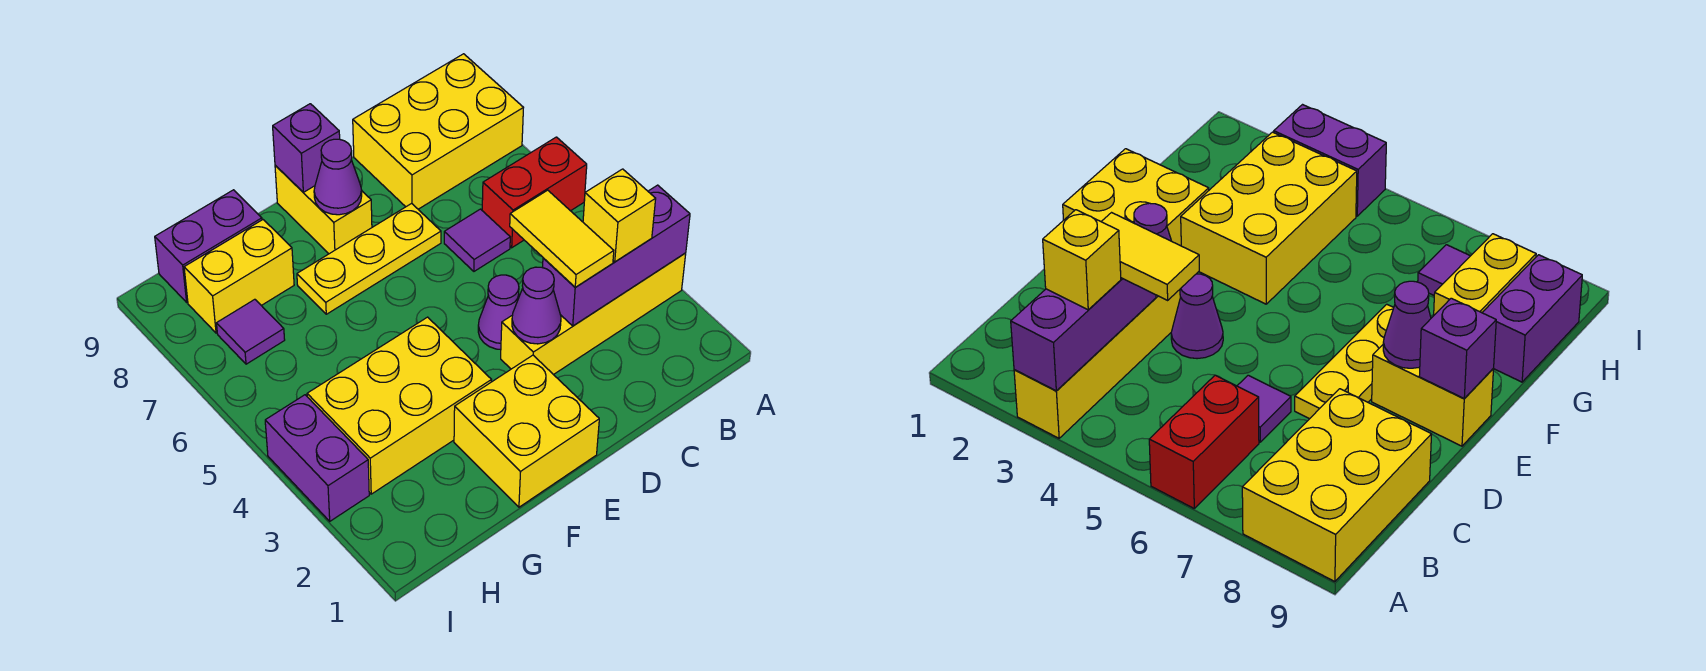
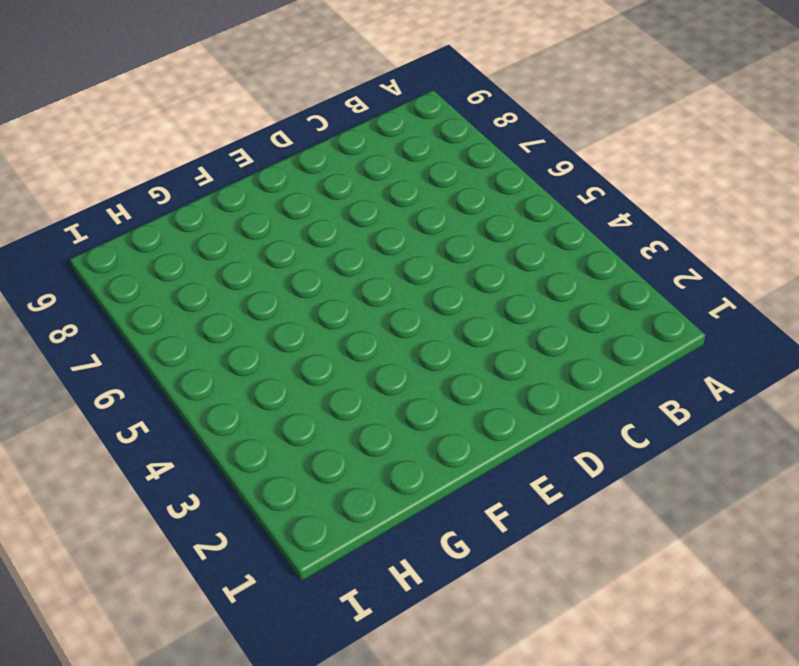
none -> yellow 1x4 brick [501,253,686,375]
none -> red 1x2 brick [482,137,587,248]
none -> yellow 2x3 brick [353,54,523,209]

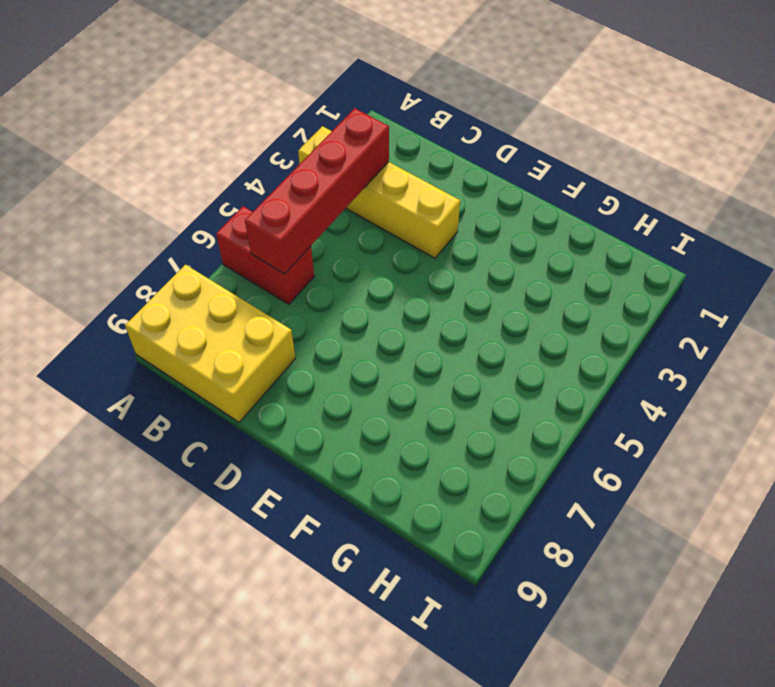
red 1x4 brick [245,108,389,274] -> purple 1x3 brick [543,185,690,326]
none -> purple 1x1 tile [444,209,510,271]
none -> purple 1x1 cone [478,275,519,349]
none -> yellow 1x3 plate [297,203,441,314]

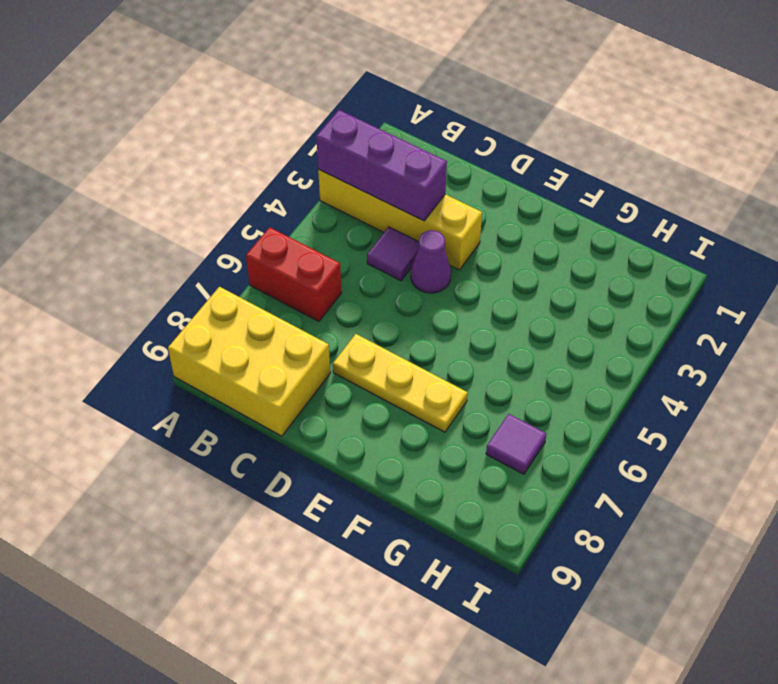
purple 1x1 tile [367,227,419,281] -> purple 1x1 tile moved to [444,209,510,271]
none -> yellow 2x2 brick [454,355,599,507]
none -> yellow 1x2 brick [275,165,372,254]
none -> yellow 2x3 brick [307,317,491,494]

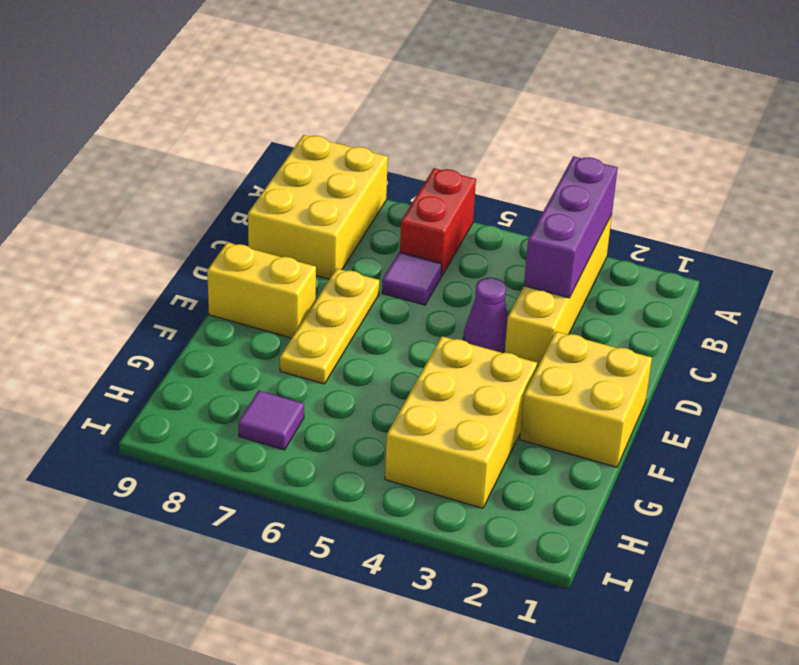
none -> yellow 1x2 brick [184,220,294,333]
none -> purple 1x2 brick [155,190,262,302]
none -> purple 1x2 brick [265,395,369,521]

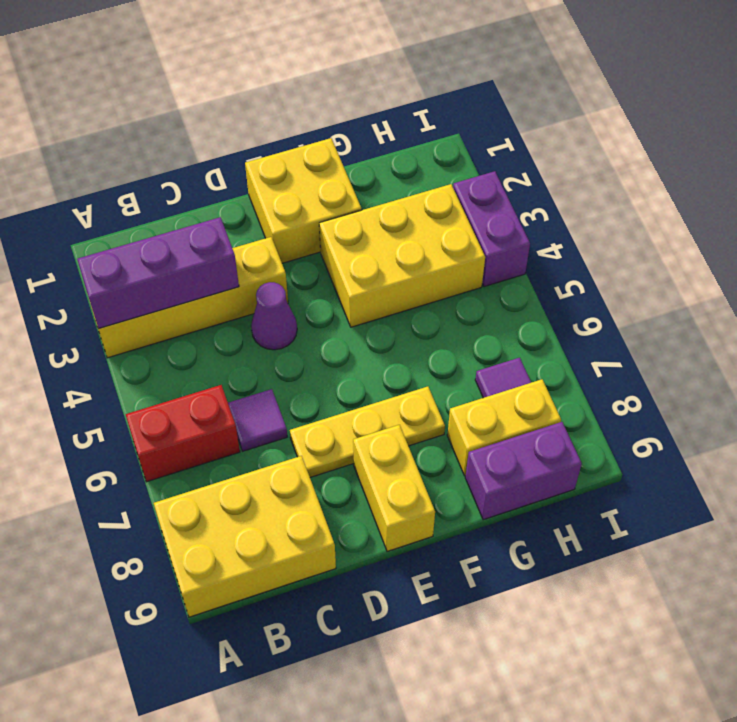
none -> purple 1x1 cone [512,267,561,344]
none -> purple 1x1 cone [314,139,362,215]
none -> purple 1x1 brick [273,104,340,192]

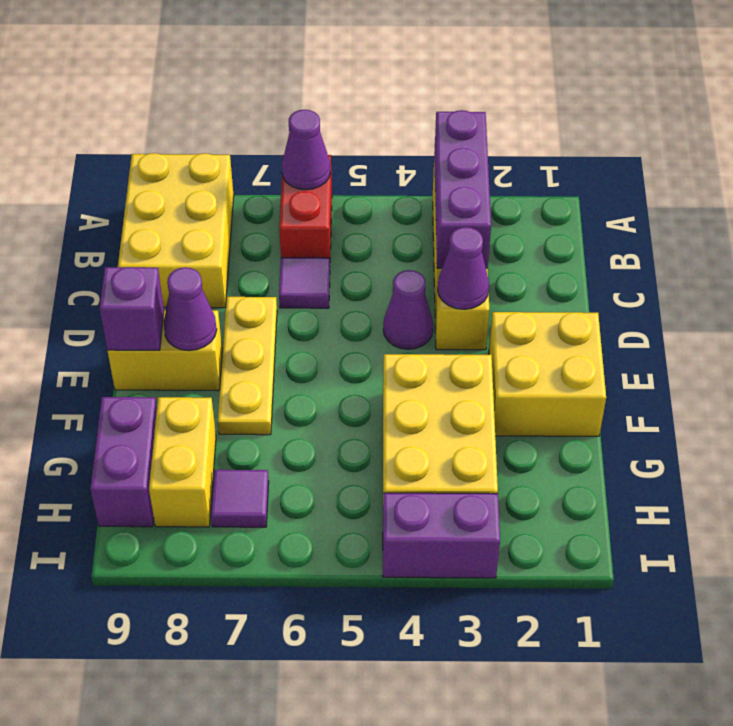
purple 1x1 cone [282,110,330,190] -> none
none -> yellow 1x1 brick [583,169,656,262]
none -> yellow 1x2 tile [510,190,614,287]

